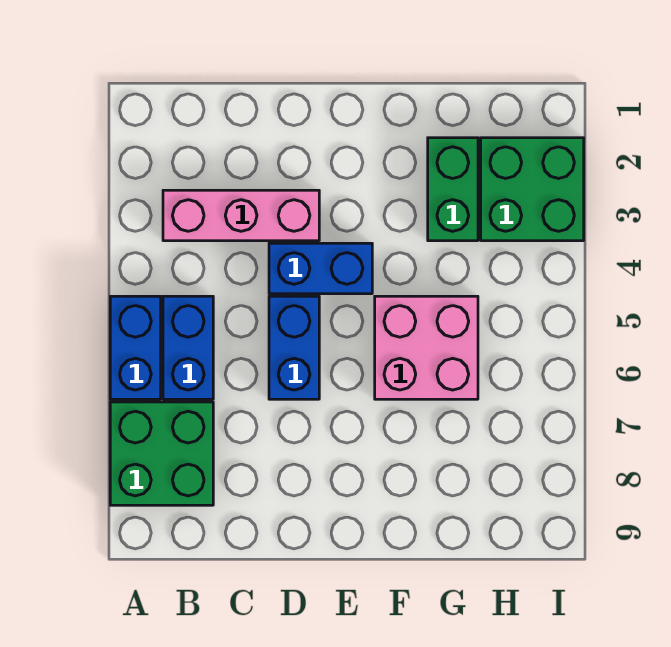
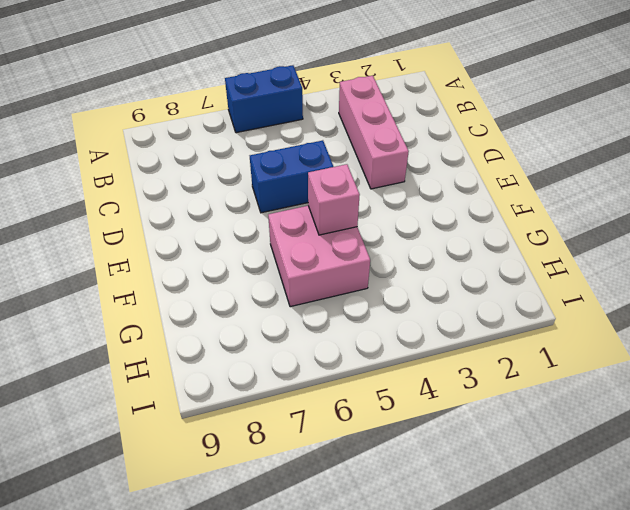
pink 1x1 brick [308,164,360,235] -> none
none -> green 2x2 brick [110,402,213,505]
none -> blue 1x2 brick [163,296,213,399]

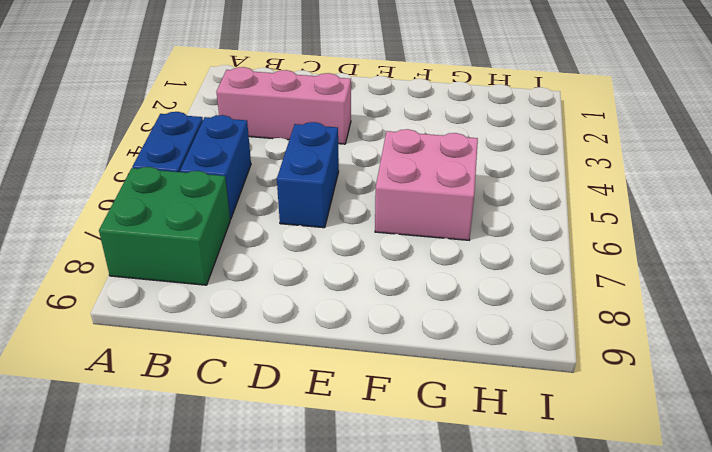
none -> blue 1x2 brick [269,243,372,294]
none -> green 1x2 brick [428,138,478,241]

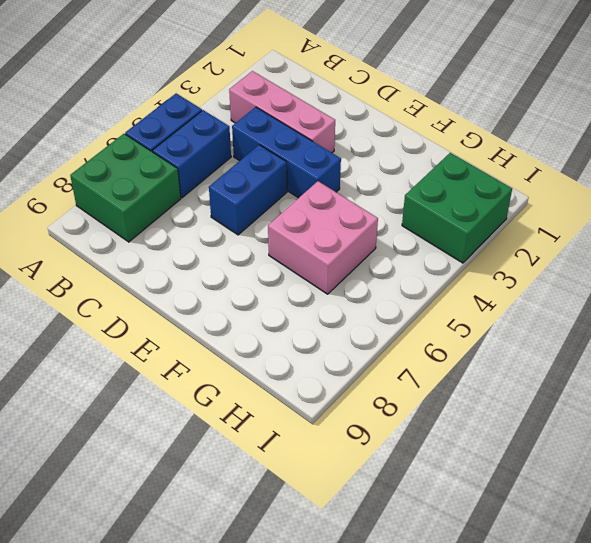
blue 1x3 brick [232,107,341,198] -> blue 1x2 brick [269,243,372,294]
none -> green 1x2 brick [428,138,478,241]

